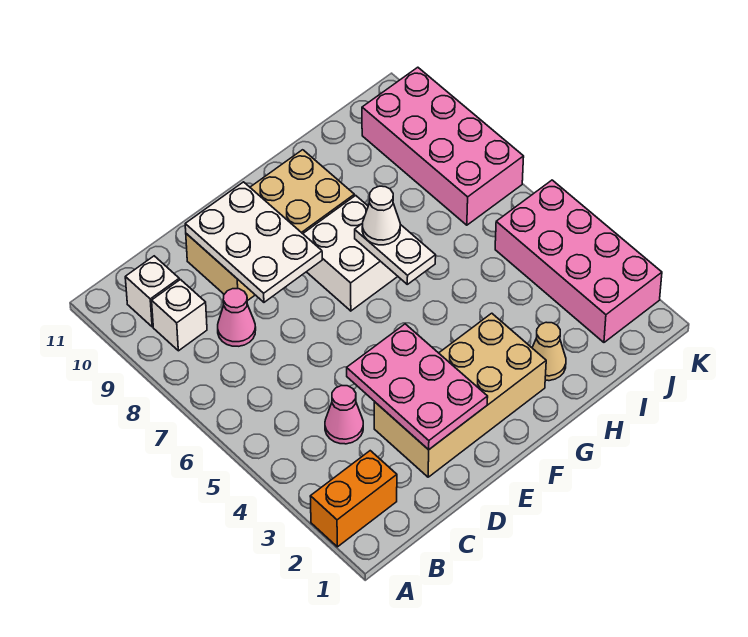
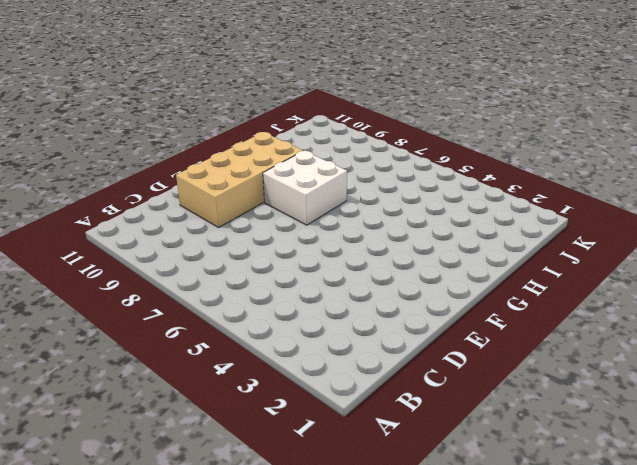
none -> orange 1x2 brick [310,451,397,547]
none -> white 1x1 brick [152,280,207,351]
none -> white 1x1 brick [125,256,179,327]

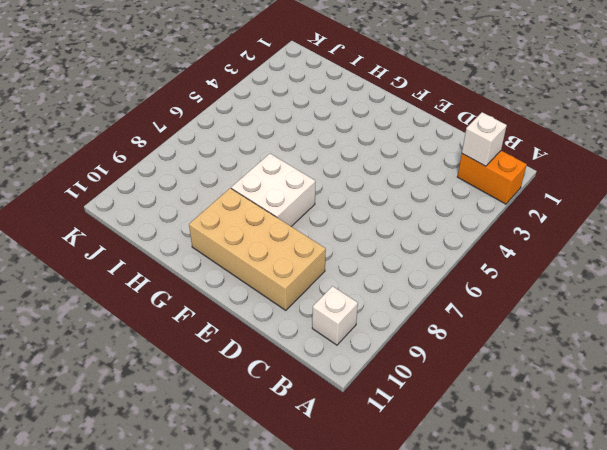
white 1x1 brick [462,112,507,166] -> white 1x1 brick moved to [152,280,207,351]
none -> pink 1x1 cone [325,386,363,444]
none -> pink 1x1 cone [218,289,256,346]
none -> tan 2x4 brick [374,313,546,477]

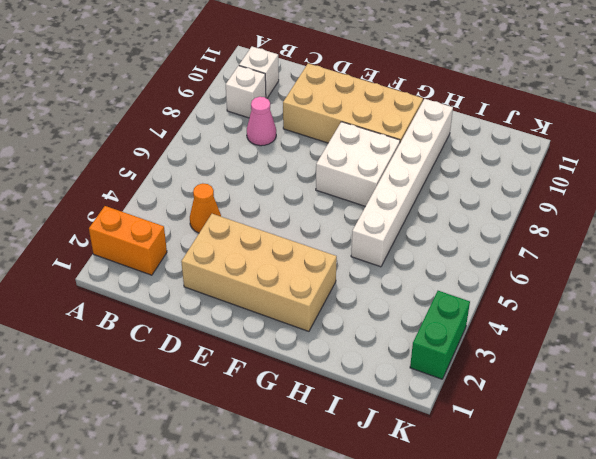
orange 1x1 cone [190,183,221,233] -> pink 1x1 cone [325,386,363,444]
white 1x6 brick [351,99,453,267] -> none
green 1x2 brick [410,291,470,379] -> pink 2x4 brick [495,180,662,342]
none -> tan 1x1 cone [532,322,566,381]
none -> pink 2x4 brick [362,67,524,225]
none -> pink 2x3 plate [347,324,488,450]

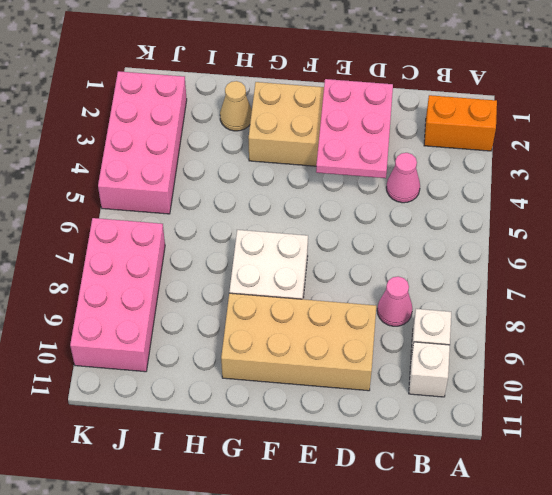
none -> white 2x3 plate [185,182,322,302]
none -> white 1x2 plate [355,223,436,284]
none -> white 1x1 cone [362,186,400,245]

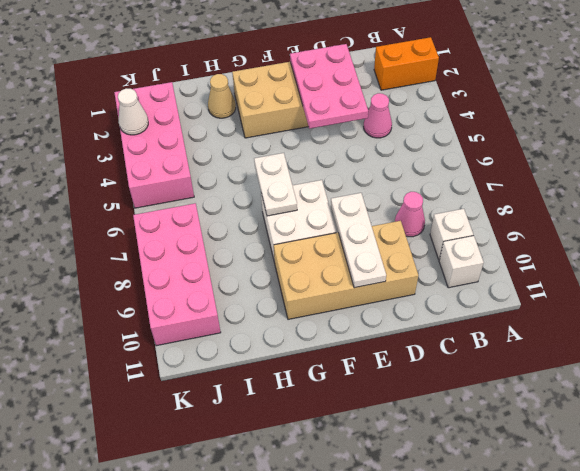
white 1x3 plate [331,193,386,288] -> white 2x3 plate [185,182,322,302]
white 1x1 cone [118,88,148,135] -> white 1x1 cone moved to [362,186,400,245]

